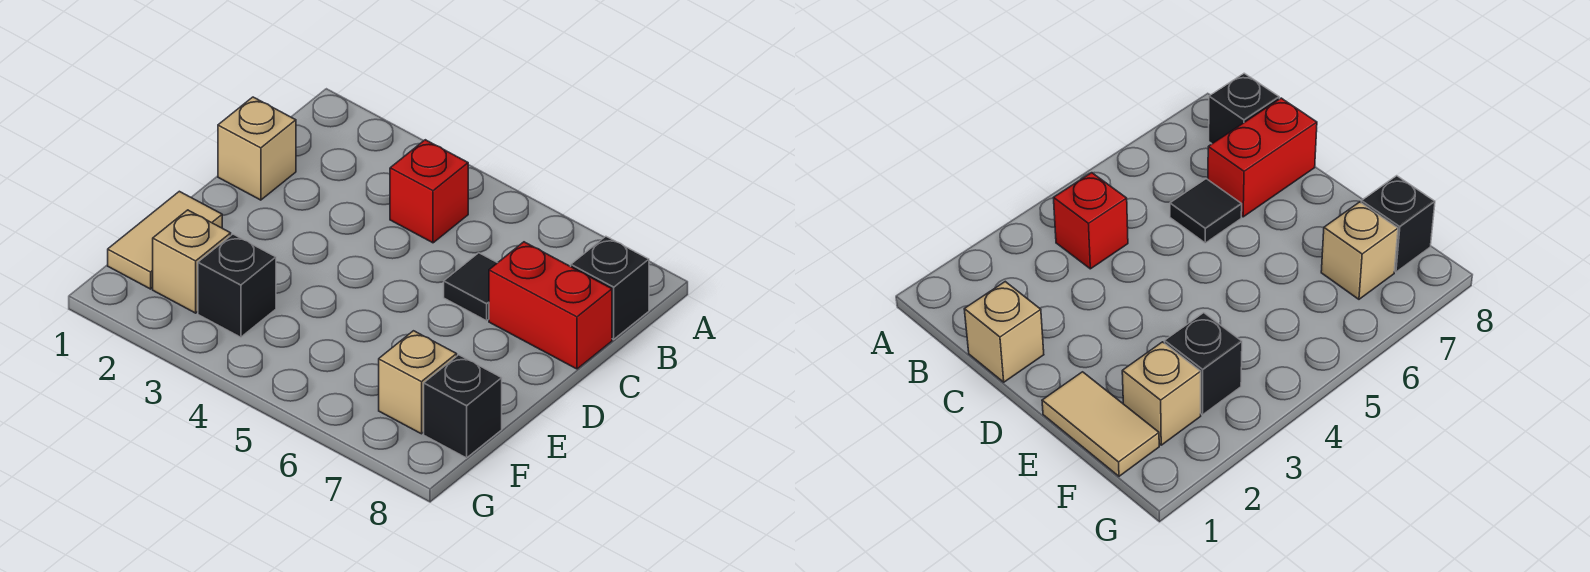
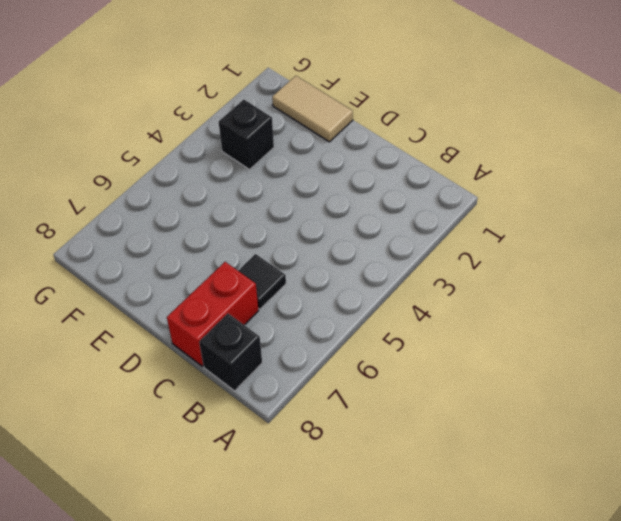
none -> red 1x1 brick [390,140,468,243]
none -> tan 1x1 brick [218,97,296,200]

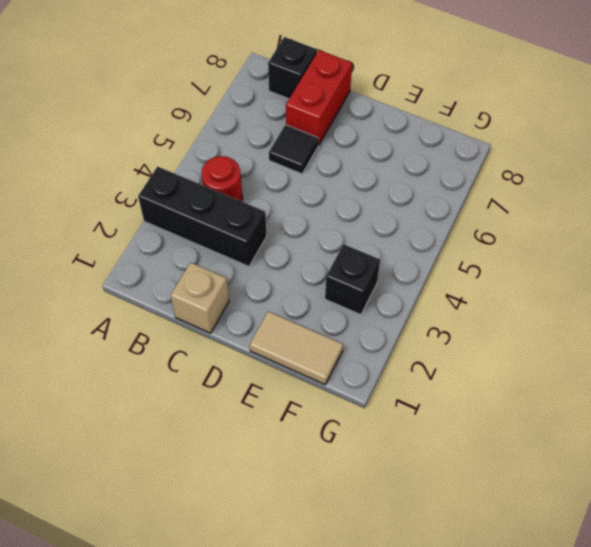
black 1x3 brick [138,167,267,266] -> none
red 1x1 round brick [202,156,242,201] -> red 1x1 brick [390,140,468,243]
none -> tan 1x1 brick [153,210,231,313]
none -> tan 1x1 brick [379,331,457,434]

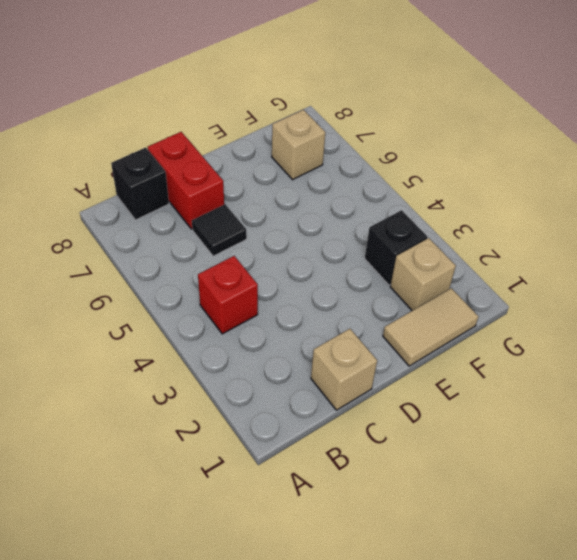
none -> black 1x1 brick [424,355,502,458]

